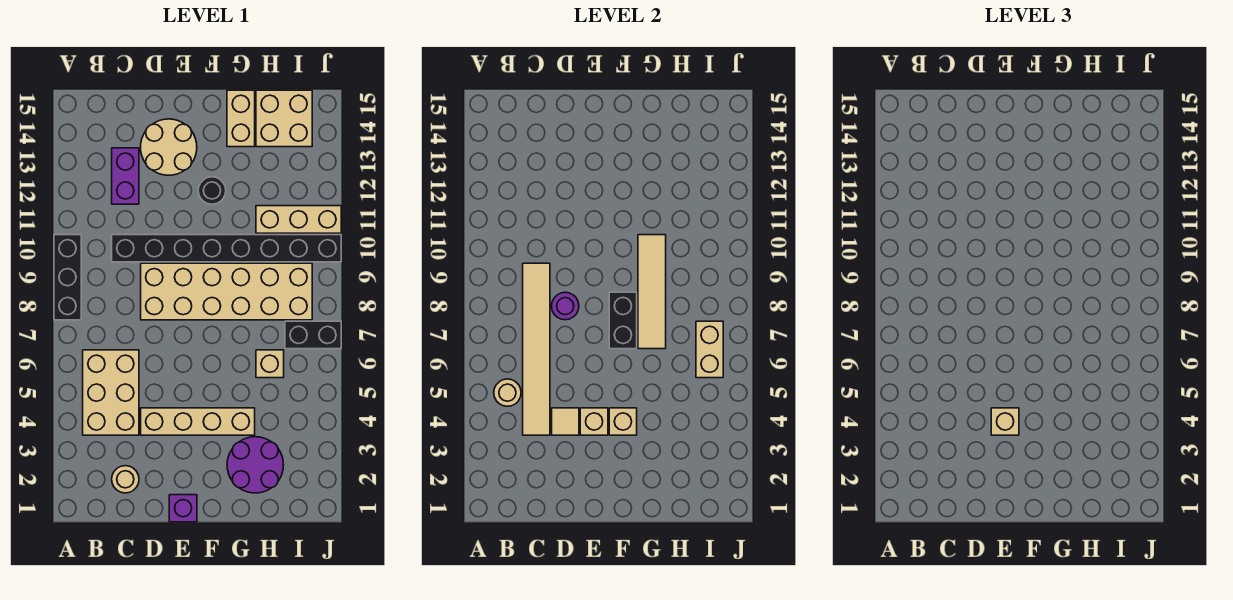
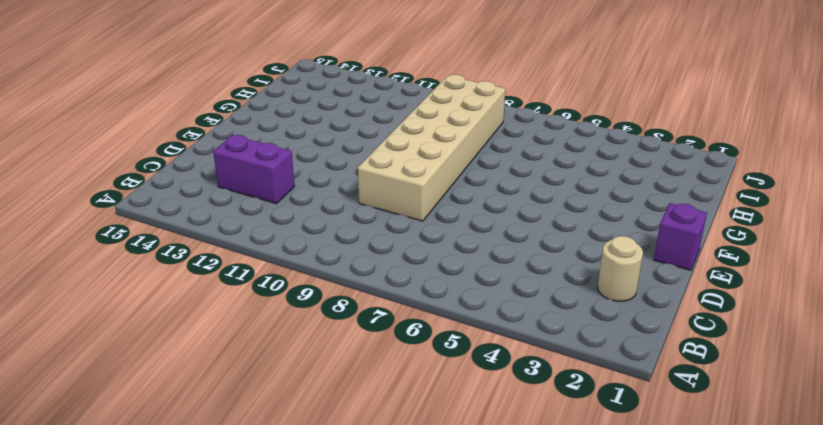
none -> black 1x3 brick [54,235,81,320]
none -> tan 2x3 brick [83,350,139,435]
none -> black 1x8 brick [112,235,341,262]

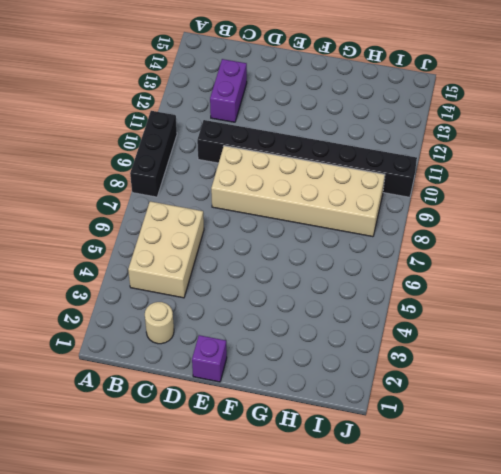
none -> tan 1x4 brick [141,408,255,435]
none -> tan 2x2 round brick [141,119,197,175]
none -> black 1x1 round brick [198,177,226,204]

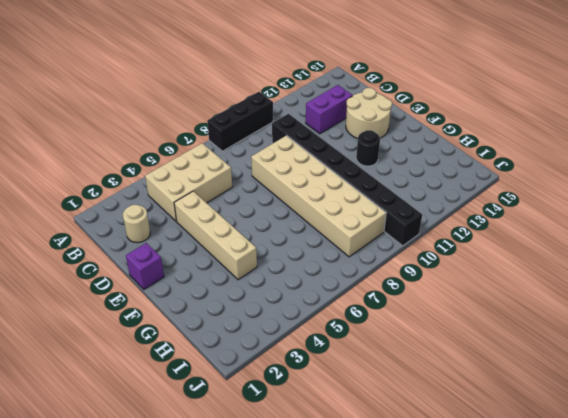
none -> purple 2x2 round brick [227,437,283,493]
none -> tan 1x2 brick [227,90,255,147]
none -> tan 1x1 brick [256,350,284,378]

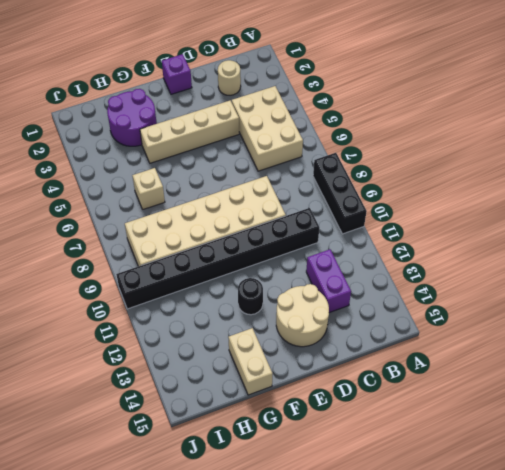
none -> tan 1x3 brick [256,206,341,233]
none -> tan 2x2 brick [256,90,312,147]
none -> black 1x2 brick [285,321,341,349]

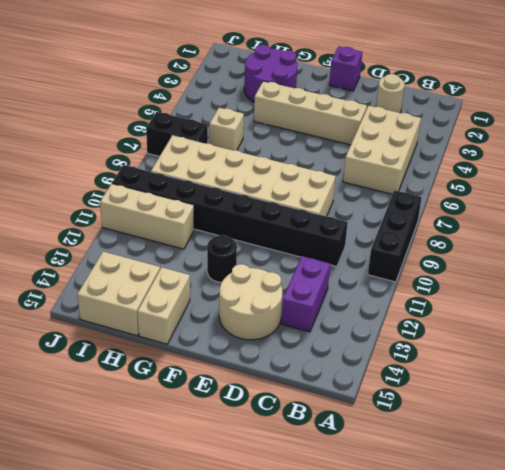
none -> tan 1x1 round brick [494,379,521,406]
none -> tan 1x6 tile [523,263,550,435]
none -> tan 1x1 tile [552,408,579,435]

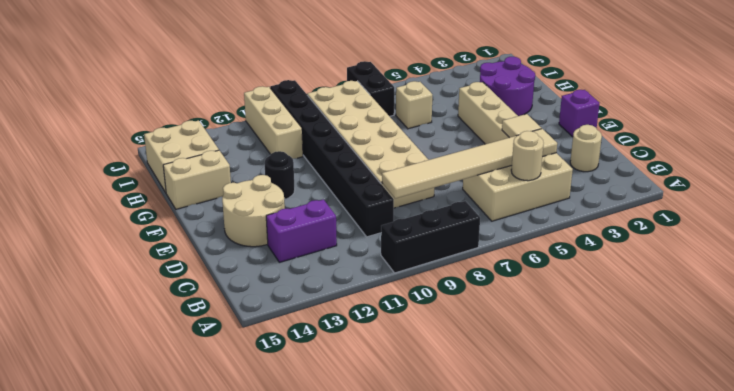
none -> purple 1x1 round brick [552,292,579,320]
none -> tan 1x1 brick [580,408,608,435]
none -> tan 1x1 brick [609,408,637,435]

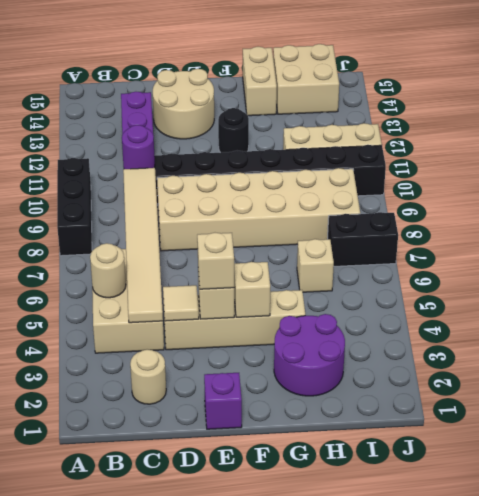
purple 1x1 round brick [122,125,155,169] -> purple 1x1 round brick moved to [552,292,579,320]
none -> black 1x2 brick [609,292,637,349]
none -> tan 1x4 tile [638,235,666,349]
none -> tan 1x2 brick [696,321,723,378]

